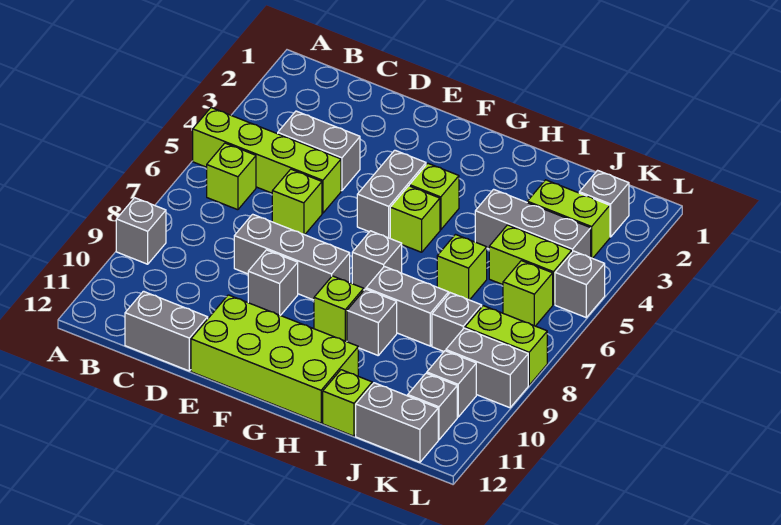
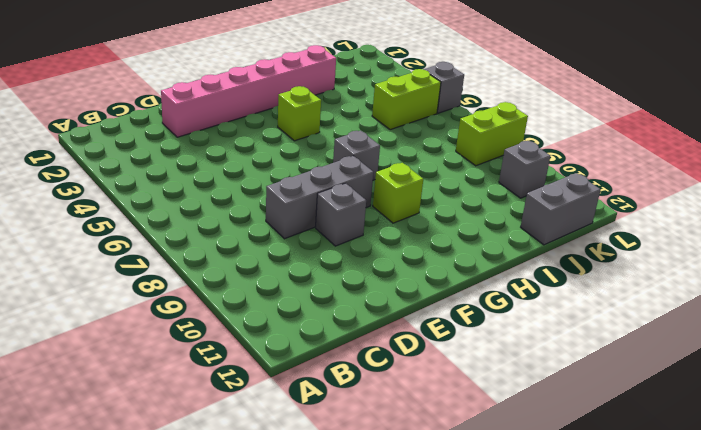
pink 1x6 brick [161,45,336,137] -> none
none -> lime 1x4 brick [193,108,341,213]
none -> grey 1x1 brick [116,198,166,264]
none -> lime 1x1 brick [207,143,256,210]
none -> grey 1x2 brick [278,111,360,191]

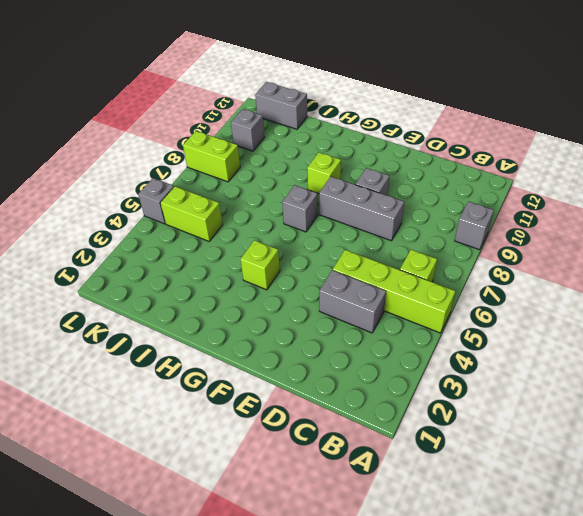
none -> grey 1x2 brick [125,291,208,371]
none -> lime 1x1 brick [272,169,322,235]
none -> lime 2x4 brick [191,295,358,423]
none -> grey 1x2 brick [357,150,426,238]

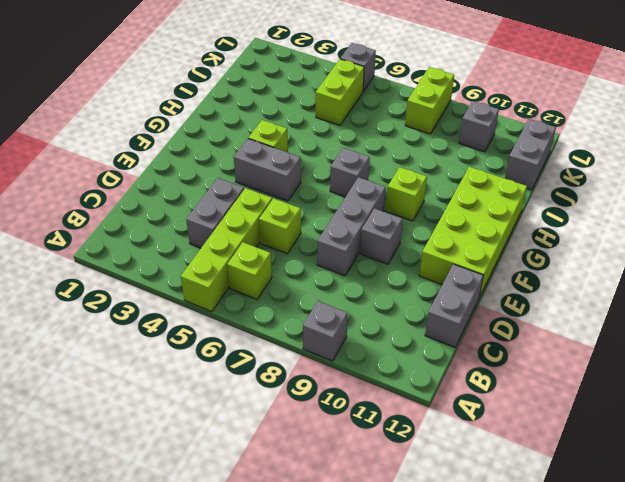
none -> lime 1x1 brick [390,186,440,252]
none -> grey 1x2 brick [366,267,449,346]
none -> grey 1x1 brick [347,289,397,355]
none -> grey 1x3 brick [475,189,591,258]

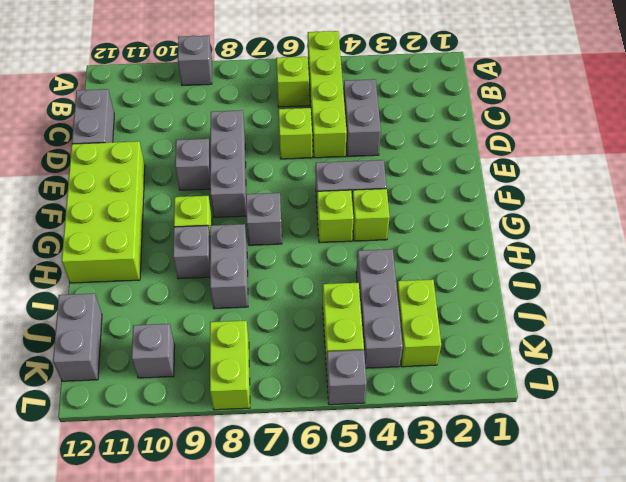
none -> lime 1x1 brick [437,235,487,300]
none -> lime 1x1 brick [323,370,372,436]
none -> grey 1x1 brick [432,293,482,351]
none -> grey 1x1 brick [579,170,629,237]

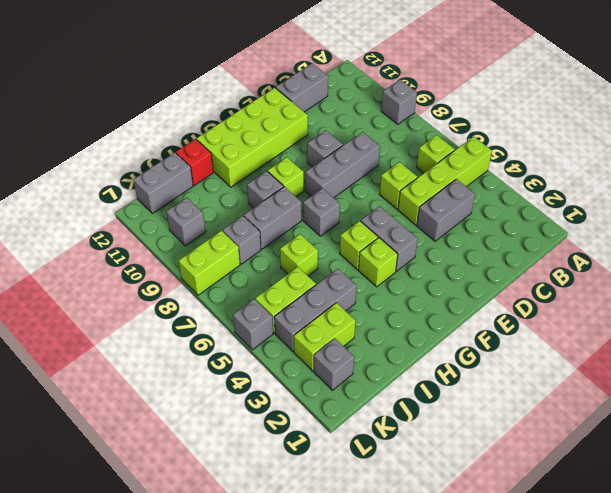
red 1x1 brick [176,139,213,186] -> lime 1x1 brick [323,370,372,436]
none -> lime 1x1 brick [503,261,553,326]
none -> grey 1x2 brick [446,328,528,408]
none -> grey 1x1 brick [408,373,457,440]

